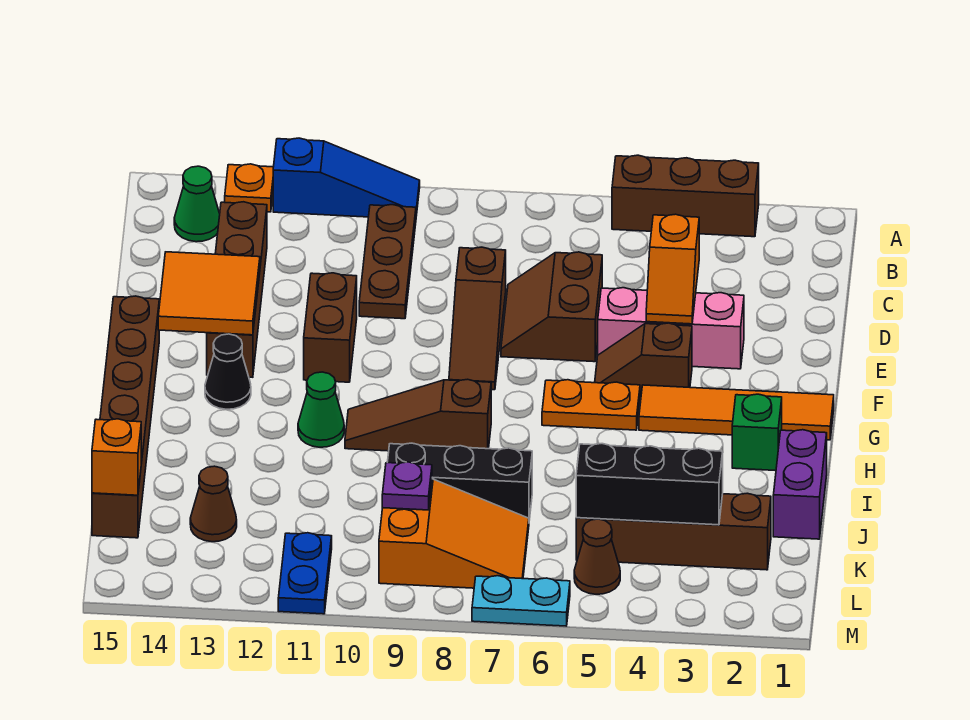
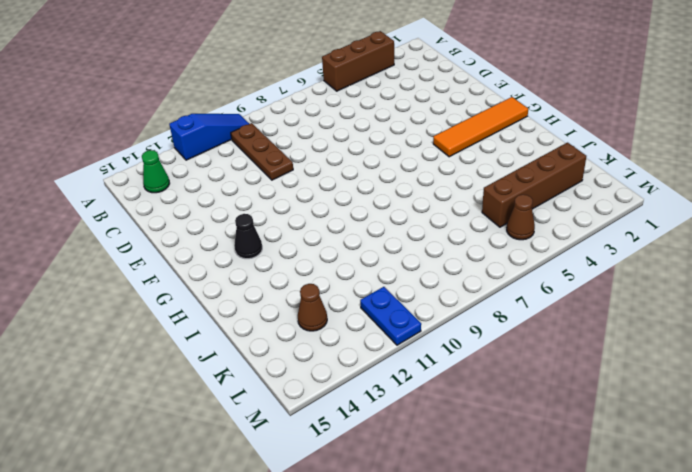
none -> orange 1x1 plate [225,164,273,212]
none -> brown 1x4 brick [207,202,267,377]
none -> brown 2x2 slope [501,252,602,362]
none -> brown 1x3 slope [449,247,506,390]

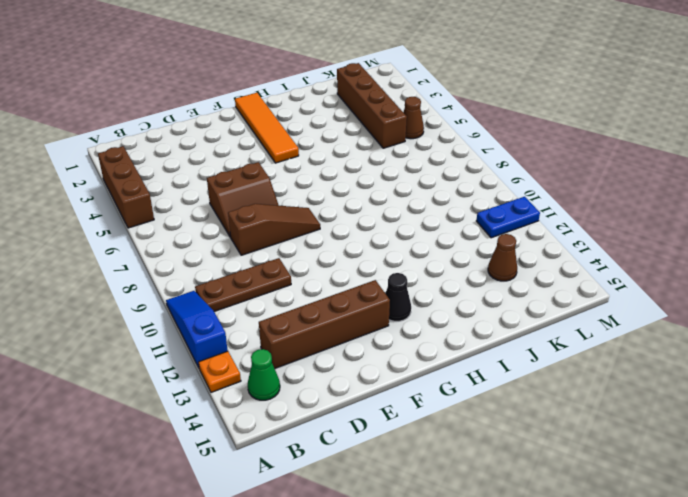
none -> pink 1x3 brick [598,288,744,369]
none -> brown 1x2 brick [304,273,357,382]
none -> brown 1x2 slope [595,323,692,397]
none -> brown 1x6 brick [92,296,159,538]

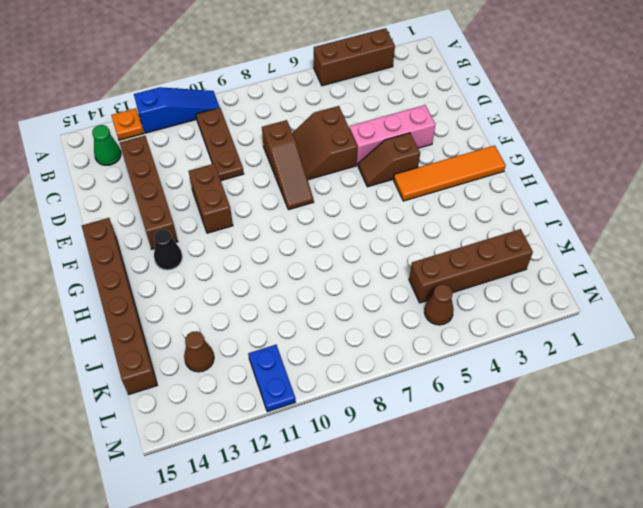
none -> orange 1x2 plate [542,380,640,430]
none -> green 1x1 brick [732,394,782,471]
none -> brown 1x3 slope [345,379,491,451]
none -> green 1x1 cone [298,372,344,447]

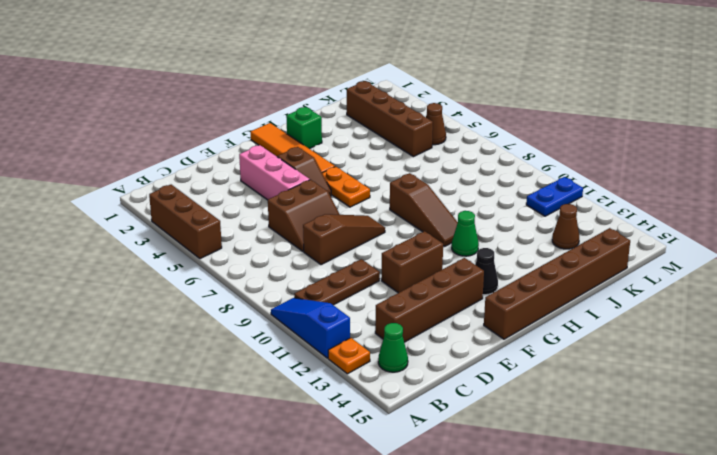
none -> purple 1x2 brick [773,430,827,539]
none -> black 1x3 brick [387,443,532,520]
none -> orange 2x3 slope [379,479,529,588]
none -> cyan 1x2 plate [472,576,570,626]

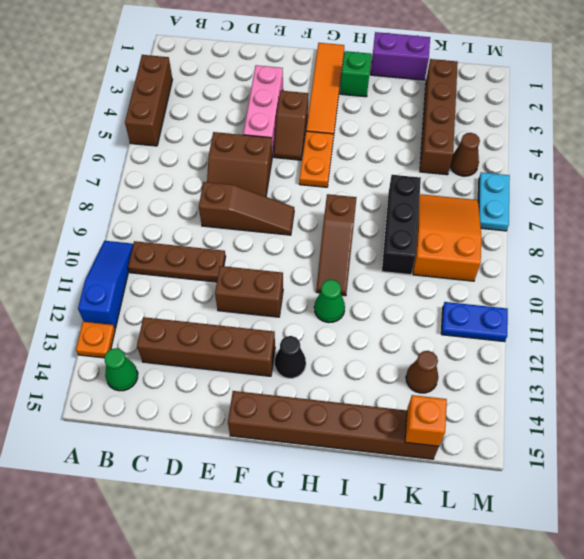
none -> orange 1x2 slope [646,214,699,324]
none -> orange 2x2 tile [158,252,260,335]
none -> black 1x3 brick [576,444,723,525]
none -> purple 1x1 plate [382,462,432,510]

